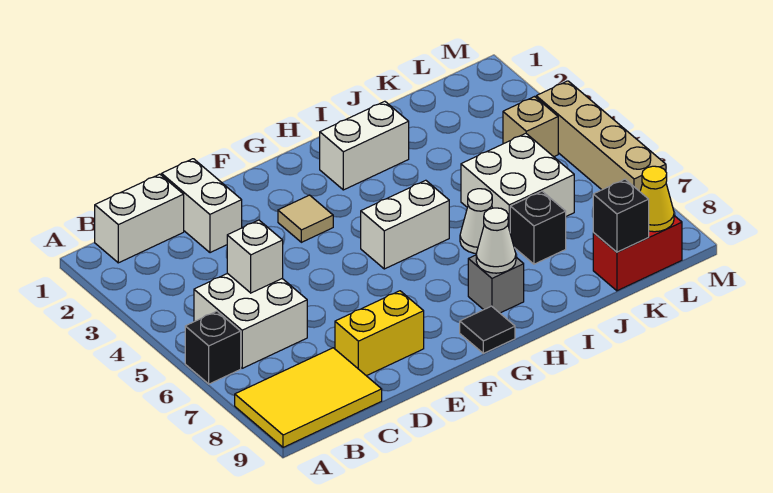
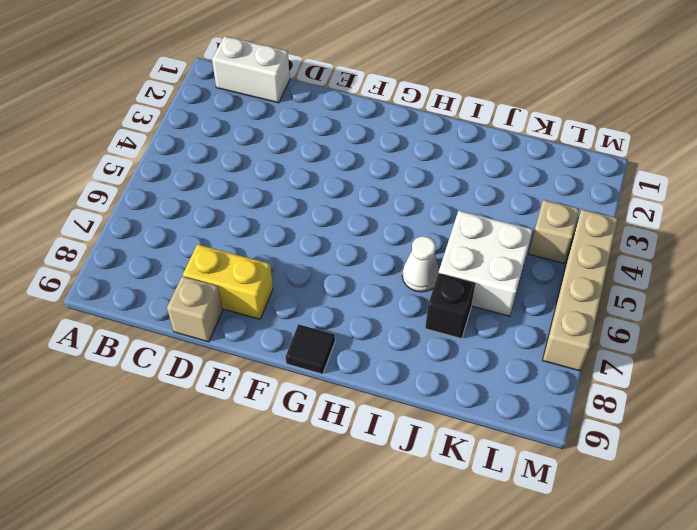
tan 1x1 brick [167,276,223,342] -> none
none -> black 1x1 brick [185,311,241,384]
none -> yellow 2x3 tile [235,348,382,447]
none -> white 2x2 brick [194,273,307,368]

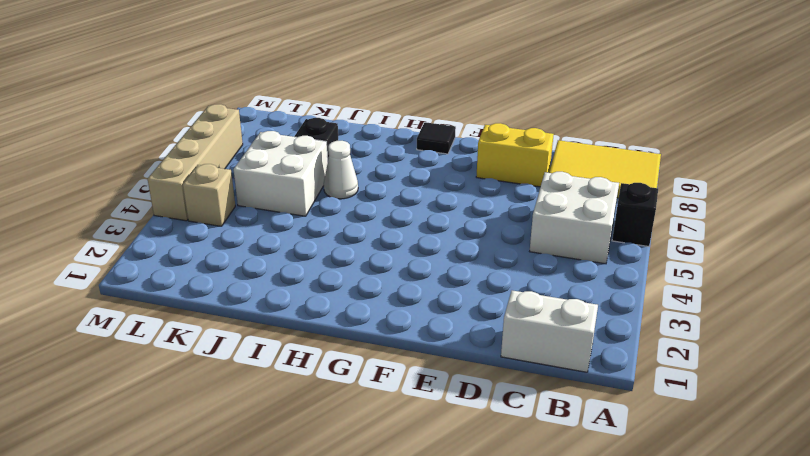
none -> white 1x2 brick [162,159,242,253]
none -> tan 1x1 tile [278,195,333,242]
none -> white 1x2 brick [361,180,449,269]

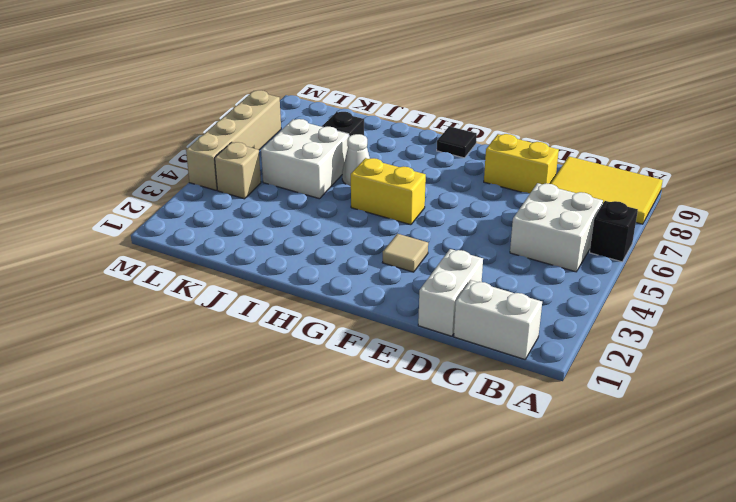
yellow 1x2 brick [351,158,426,225] -> white 1x2 brick [361,180,449,269]
none -> white 1x2 brick [320,101,409,190]
none -> grey 1x1 brick [468,255,524,313]
none -> red 1x2 brick [593,216,682,291]

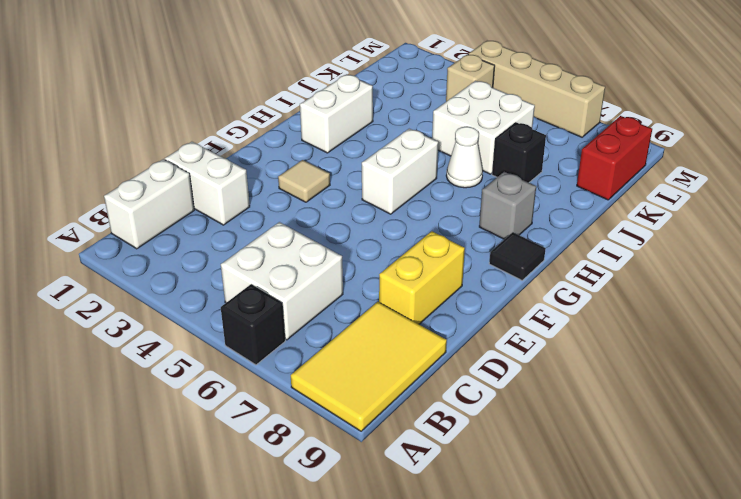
none -> white 1x1 brick [227,220,283,293]
none -> white 1x1 cone [476,208,516,273]
none -> black 1x1 brick [593,179,649,252]

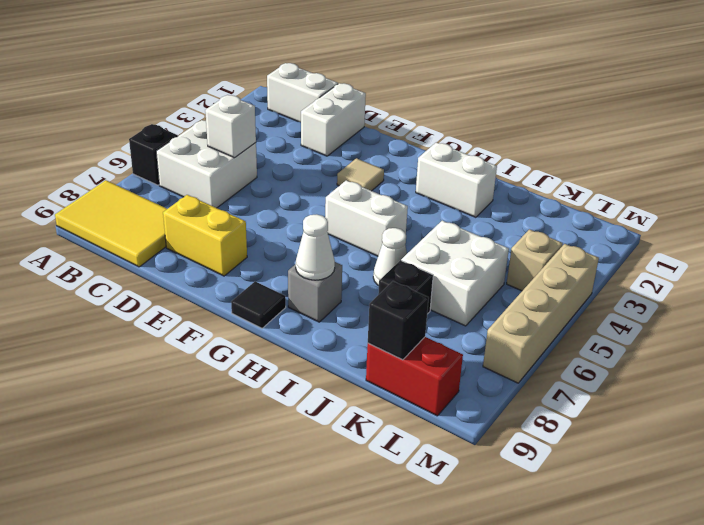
none -> yellow 1x1 cone [640,166,674,232]

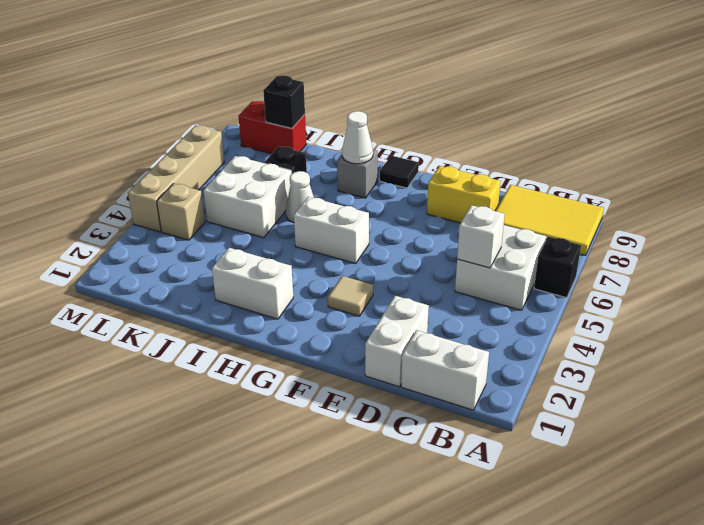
none -> yellow 1x1 cone [640,166,674,232]

